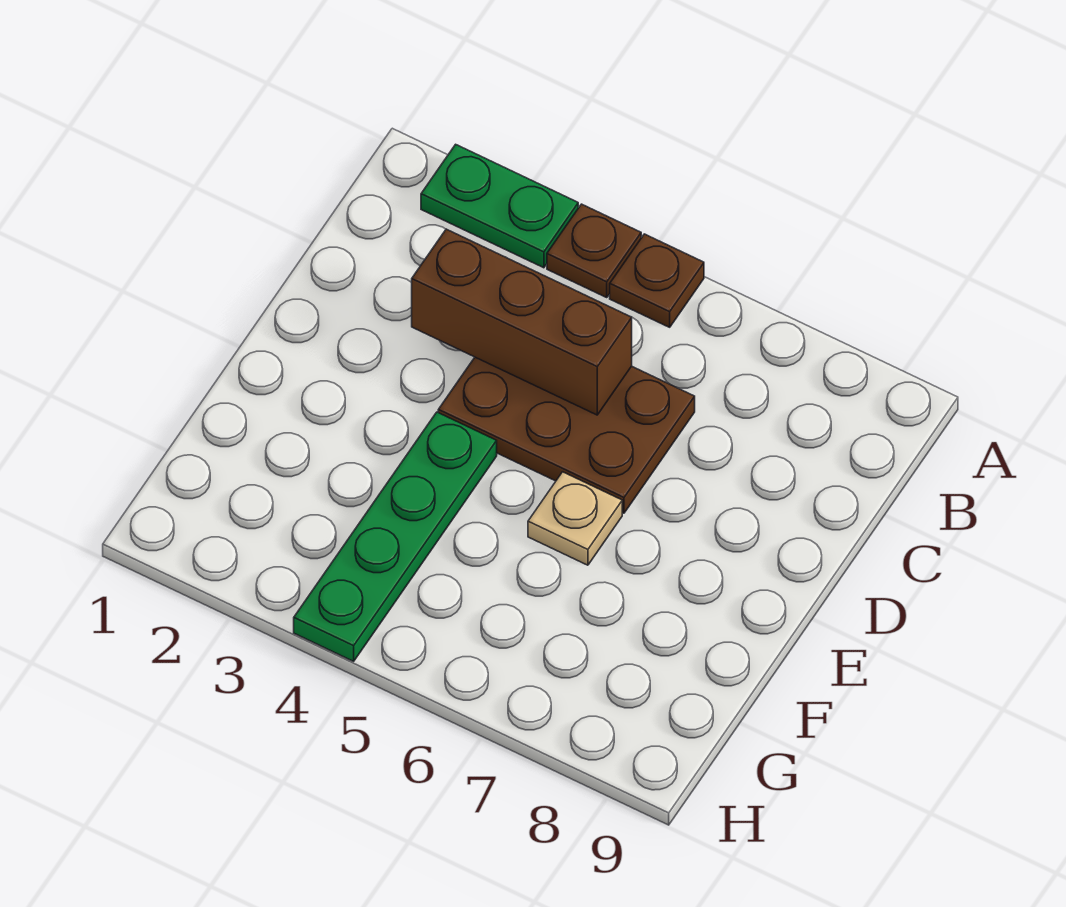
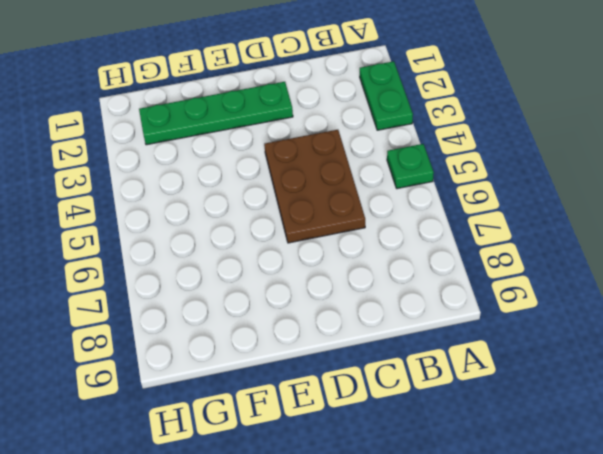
green 1x1 plate [387,144,434,189] -> brown 1x1 plate [610,234,704,327]
green 1x4 plate [139,82,293,145] -> green 1x4 plate moved to [294,412,497,661]
none -> brown 1x1 plate [547,204,641,297]
none -> tan 1x1 plate [528,472,622,565]

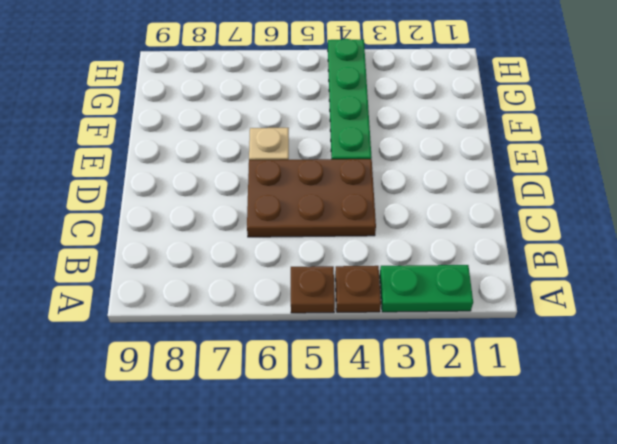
none -> brown 1x3 brick [412,229,632,415]

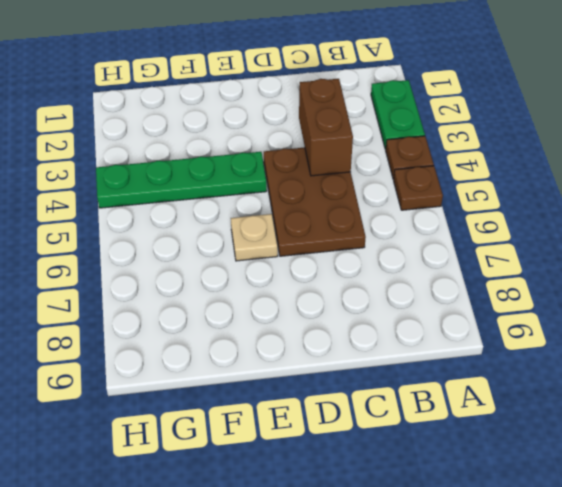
brown 1x2 brick [299,79,353,176] -> brown 1x3 brick [412,229,632,415]

